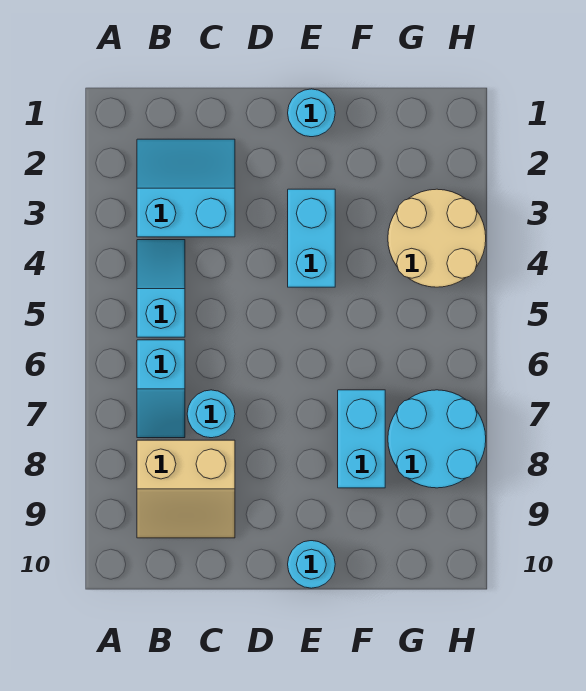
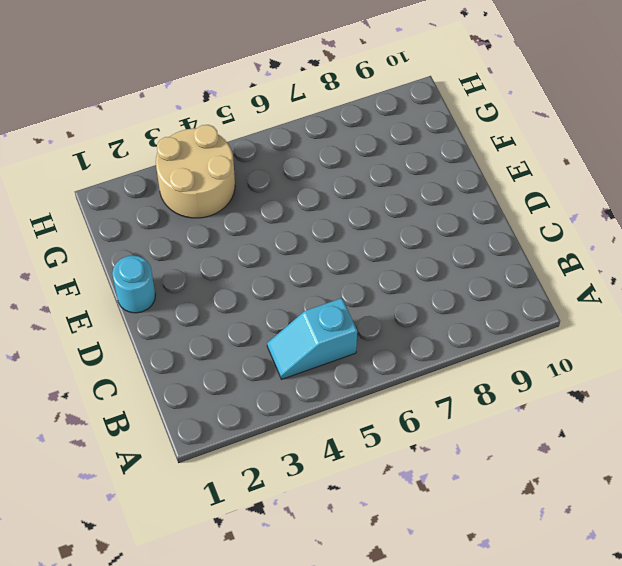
none -> cyan 2x2 slope [137,139,235,237]
none -> cyan 1x2 slope [137,340,185,438]

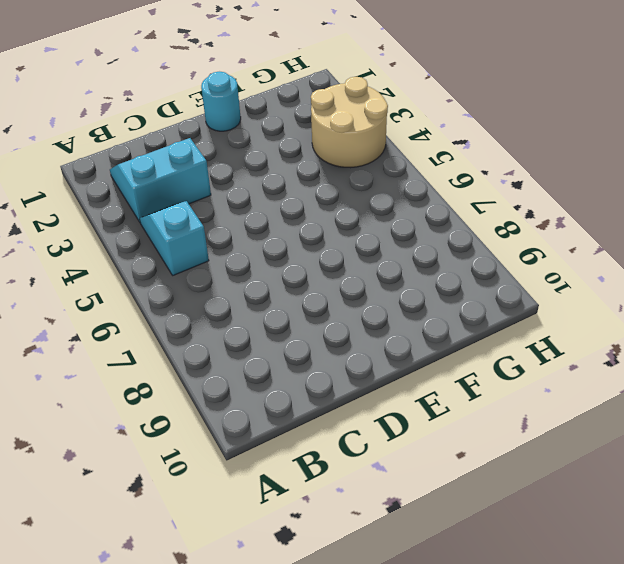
none -> cyan 1x2 slope [137,340,185,438]
none -> tan 2x2 slope [137,440,235,538]

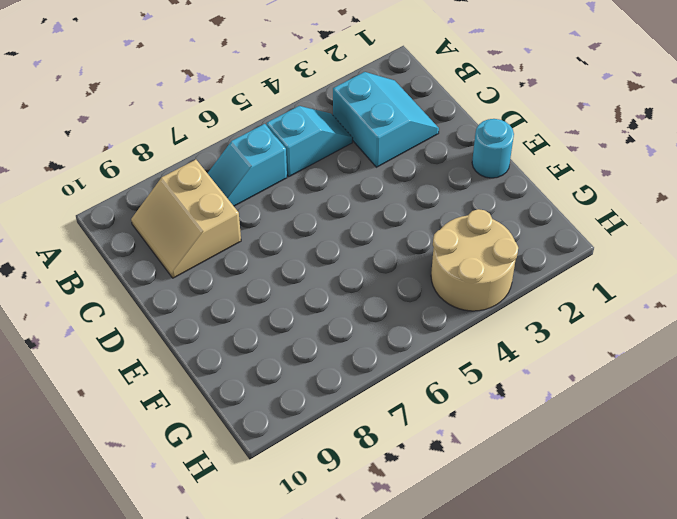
none -> cyan 1x1 round brick [187,390,235,438]
none -> cyan 1x2 brick [288,189,335,287]

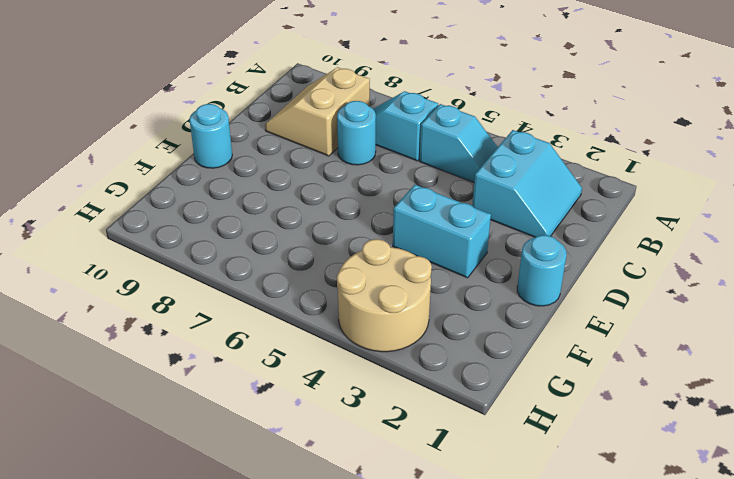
none -> cyan 1x2 brick [338,390,385,488]
none -> cyan 2x2 round brick [388,390,486,488]

